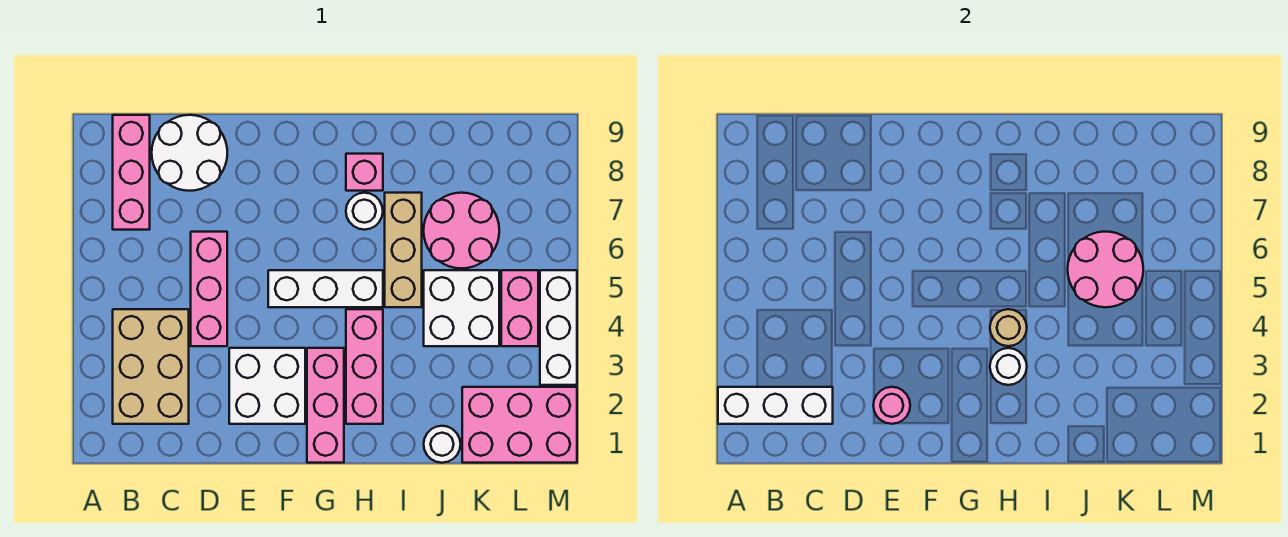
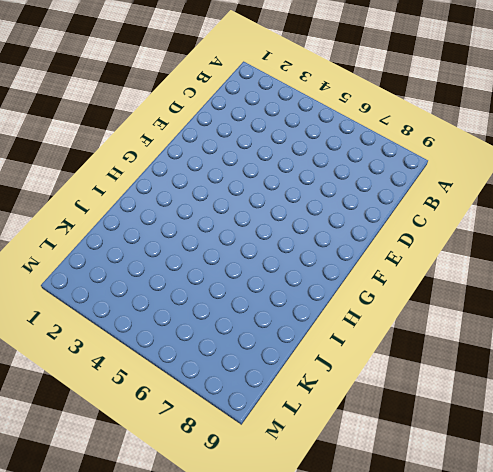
none -> tan 2x3 brick [113,309,189,424]
none -> pink 1x3 brick [113,115,150,230]
none -> white 2x2 round brick [152,115,227,191]

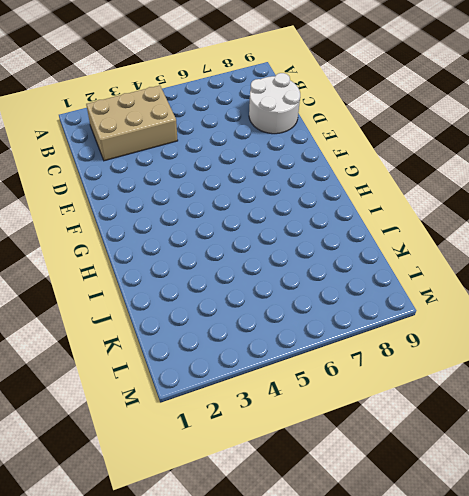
none -> pink 1x3 brick [113,115,150,230]
none -> pink 1x3 brick [191,232,227,346]
none -> white 2x2 brick [229,348,305,424]

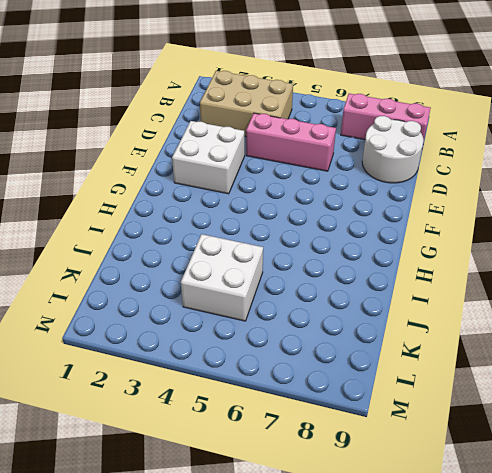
none -> white 1x3 brick [268,270,383,307]
none -> pink 1x3 brick [307,348,344,463]
none -> pink 1x3 brick [346,309,383,424]

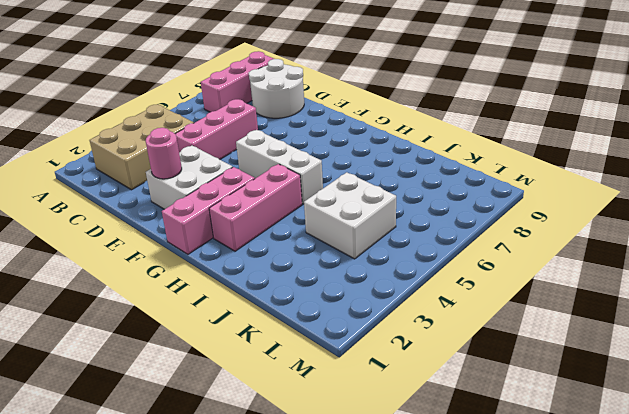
none -> white 1x1 round brick [346,193,383,230]
none -> pink 1x1 brick [346,154,383,191]
none -> tan 1x3 brick [385,193,422,307]

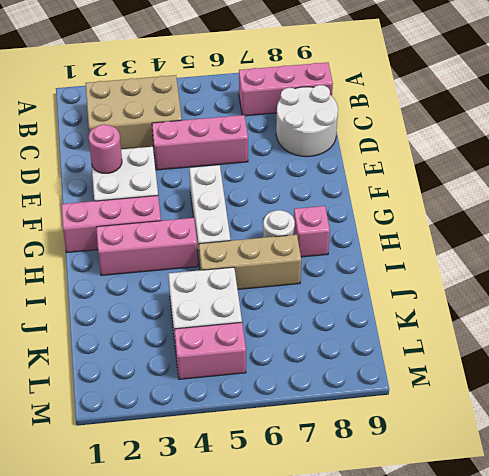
none -> white 1x1 round brick [424,426,461,463]
none -> pink 2x2 round brick [424,193,499,268]
none -> pink 2x3 brick [462,387,577,463]

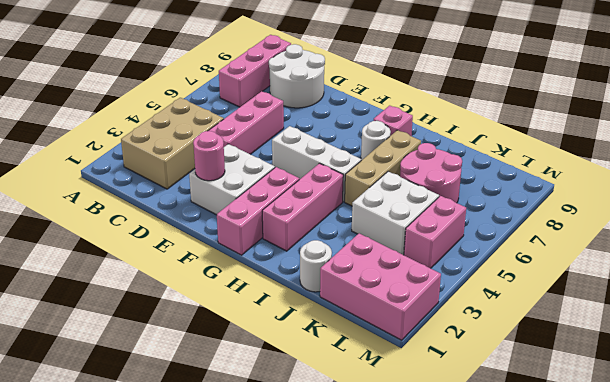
none -> white 1x3 brick [540,270,577,385]
none -> white 1x3 brick [718,387,833,424]
none -> white 1x1 round brick [990,348,1027,385]

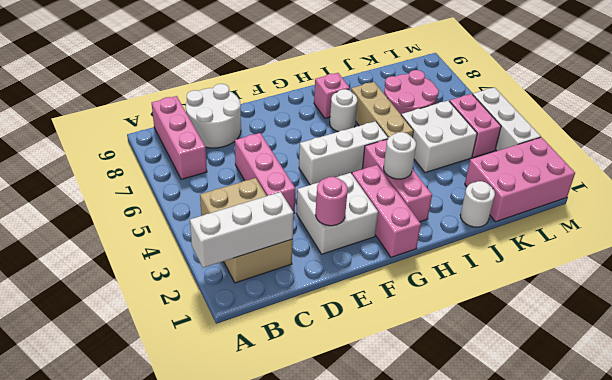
none -> tan 1x1 round brick [990,309,1027,346]
none -> pink 2x2 round brick [1068,232,1143,307]

